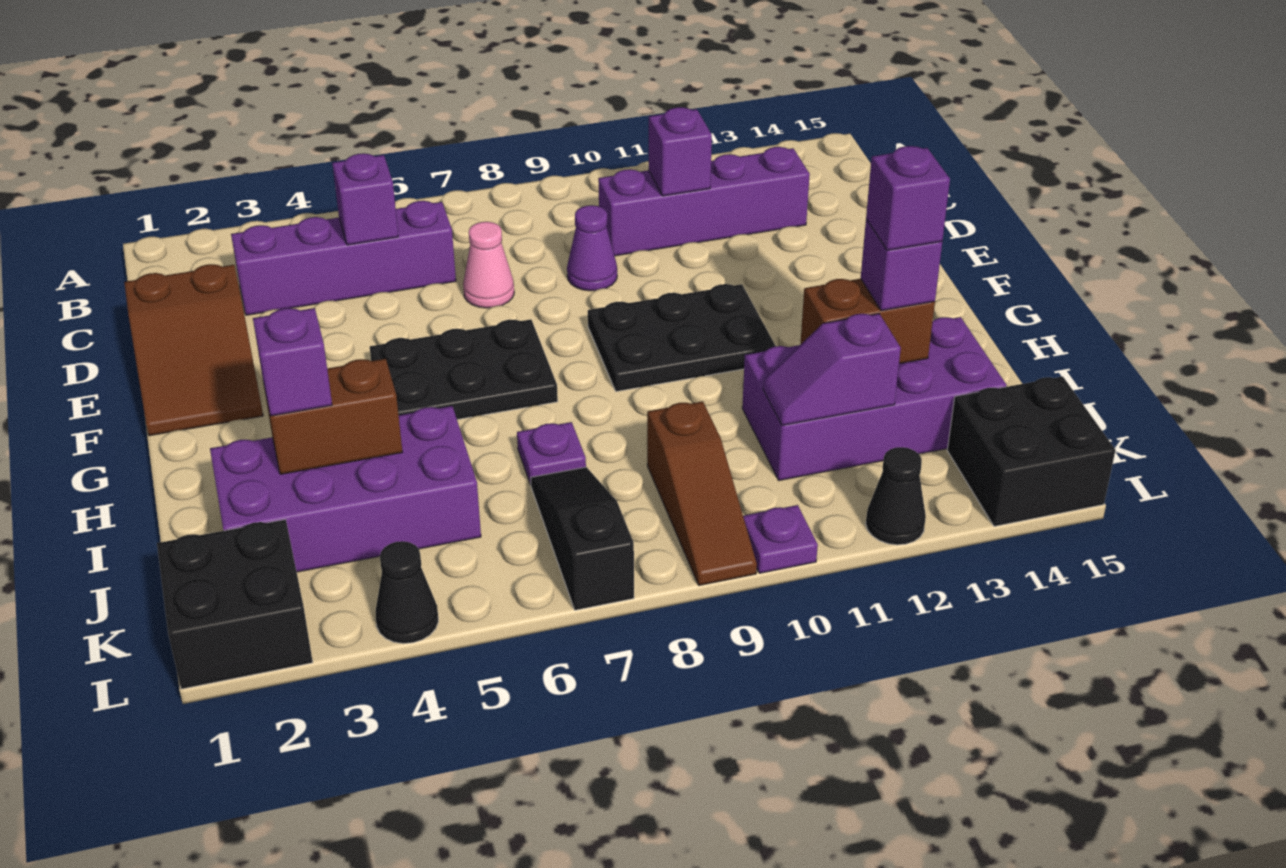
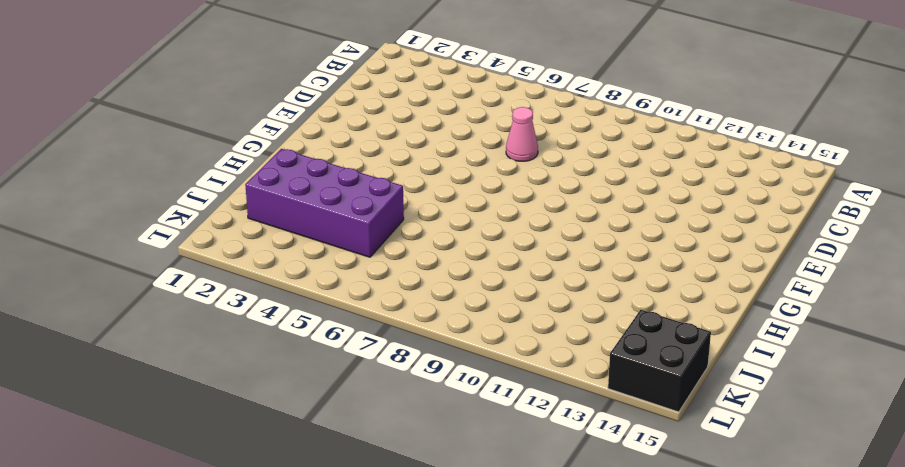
none -> purple 1x4 brick [231,201,456,315]
none -> purple 1x4 brick [598,147,810,256]
none -> brown 2x3 slope [124,264,263,436]

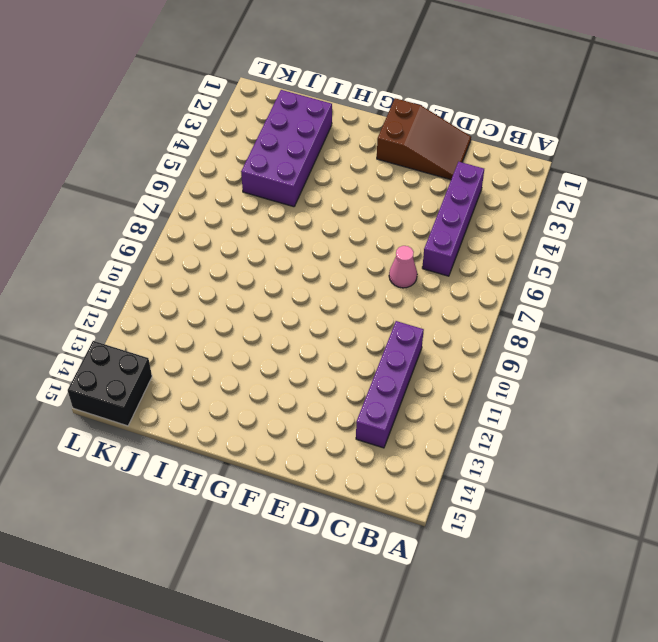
brown 2x3 slope [377,98,471,180] -> brown 2x3 slope turned to [124,264,263,436]
none -> purple 1x1 cone [567,205,617,291]
none -> black 2x3 plate [370,319,558,420]
none -> black 2x3 plate [588,284,775,392]

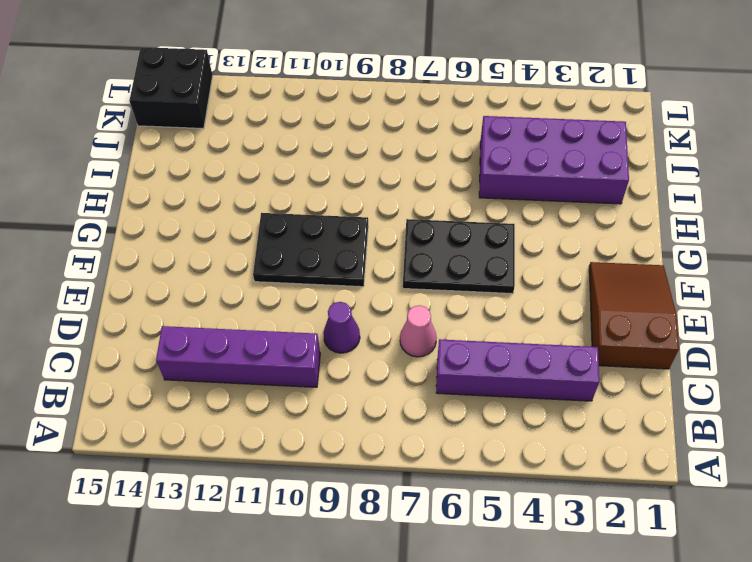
none -> purple 1x1 plate [517,422,586,485]
none -> purple 2x4 brick [742,317,1007,481]
none -> black 1x3 slope [531,467,634,610]

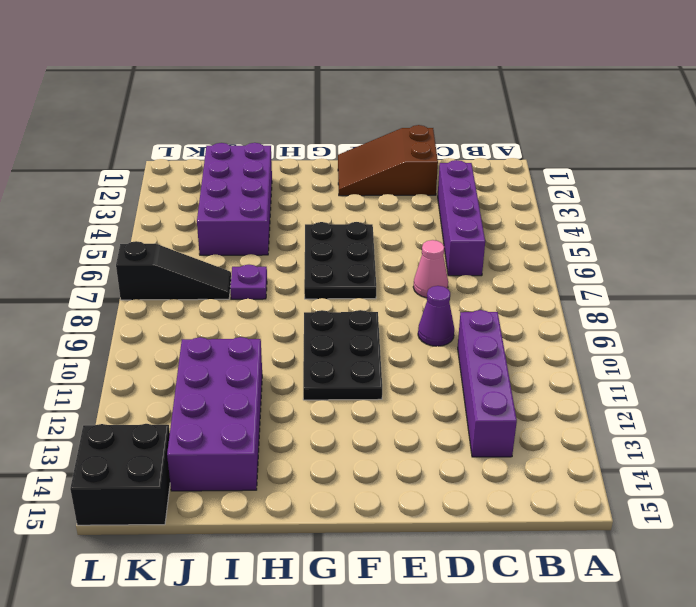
none -> brown 1x3 slope [647,401,757,585]
none -> black 2x2 brick [157,519,313,689]
none -> black 1x1 cone [376,541,438,644]

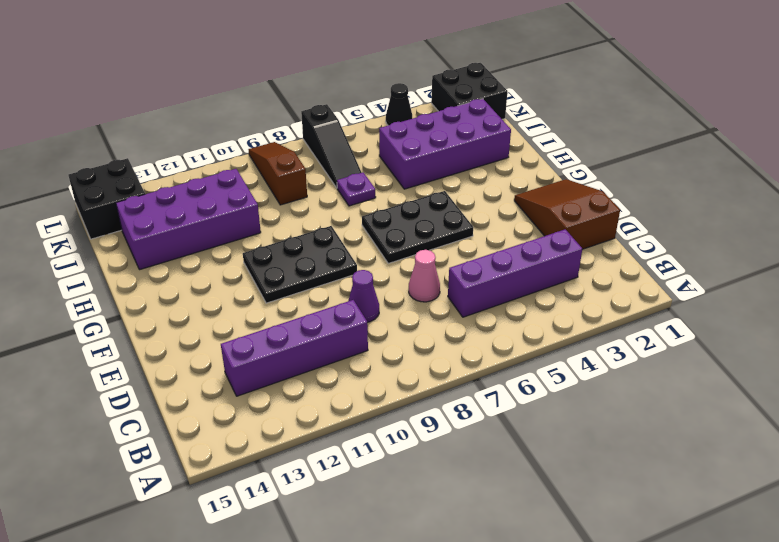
none -> purple 1x1 plate [743,505,818,573]
none -> black 1x1 cone [866,447,926,545]
none -> purple 1x1 brick [332,153,398,245]

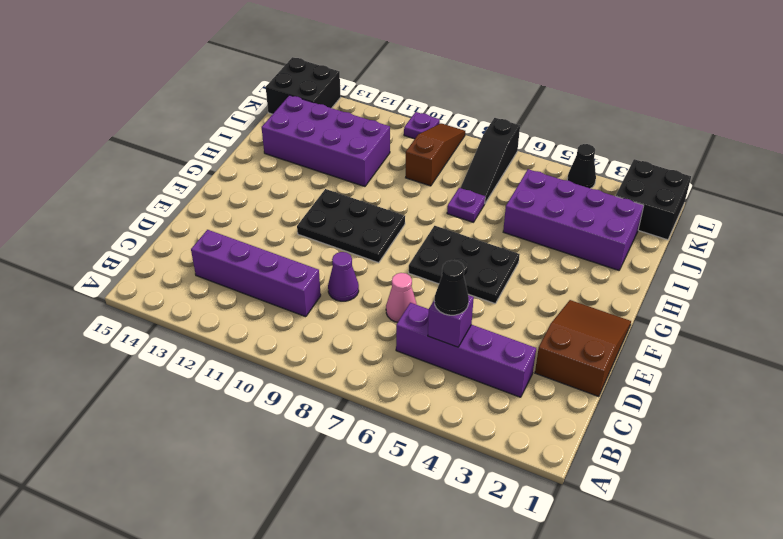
black 1x1 cone [434,260,469,315] -> black 1x1 cone moved to [866,447,926,545]
none -> purple 1x1 brick [649,107,712,196]
none -> brown 1x2 brick [264,359,402,474]
none -> brown 1x2 brick [800,279,935,364]

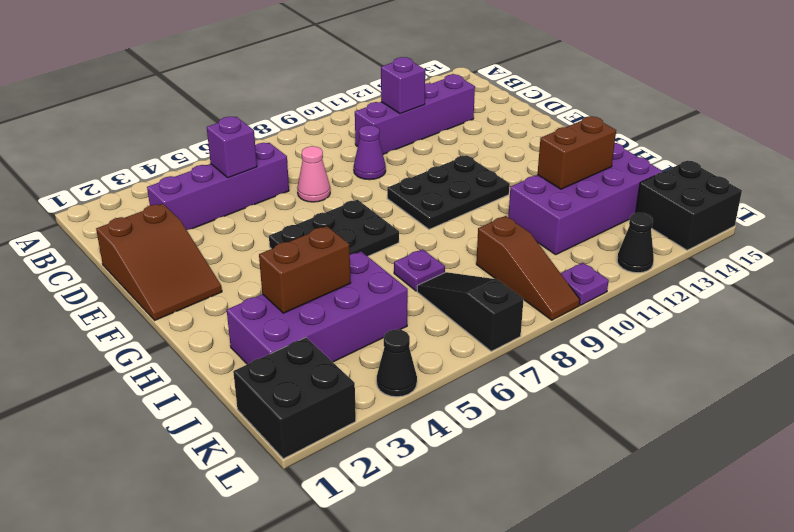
none -> purple 1x2 slope [763,314,901,425]
none -> purple 1x1 brick [253,308,332,416]
none -> purple 1x1 brick [861,219,942,311]

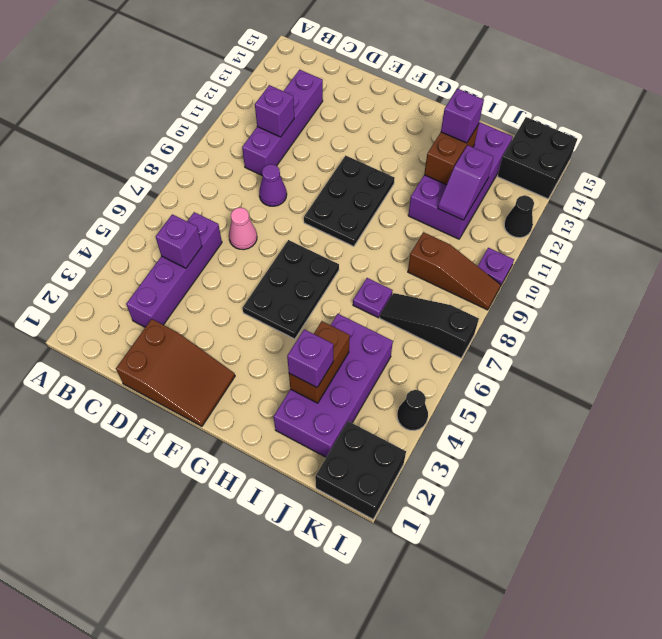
none -> purple 1x1 brick [866,146,950,250]

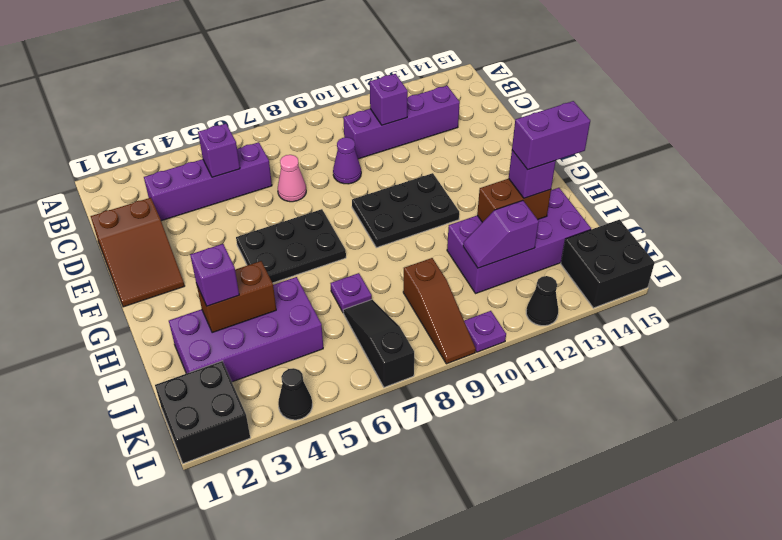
purple 1x2 brick [512,101,590,170] -> purple 1x1 brick [866,146,950,250]

